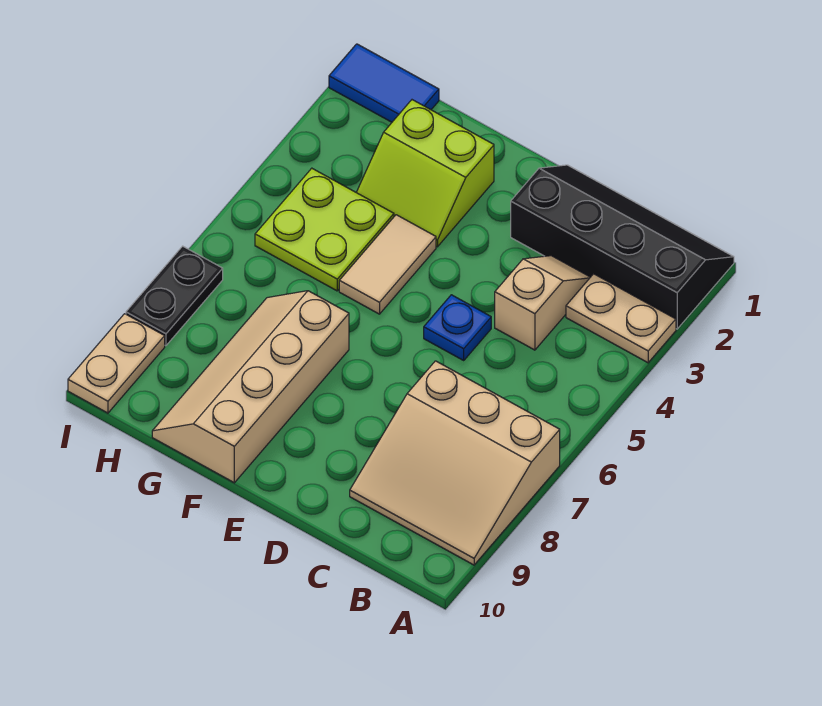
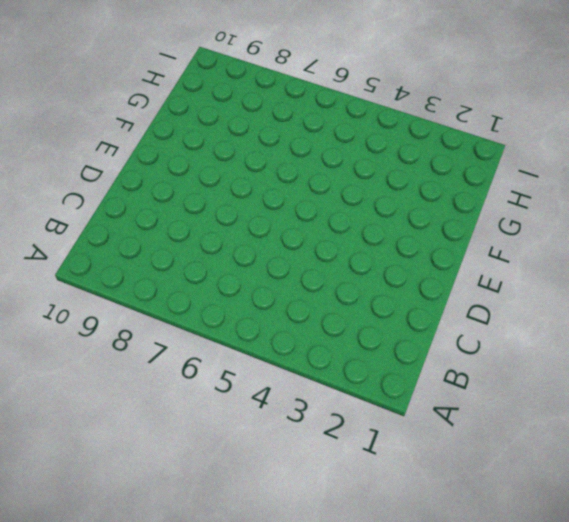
none -> black 2x4 slope [511,165,734,329]
none -> tan 1x2 plate [566,274,676,363]
none -> tan 3x3 slope [350,361,560,565]

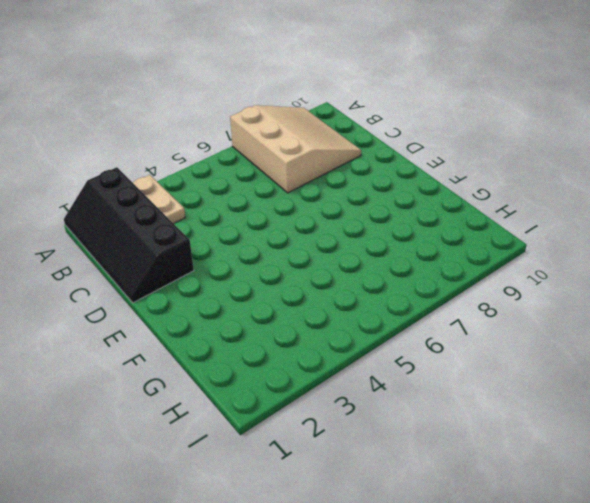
none -> tan 1x2 slope [495,256,590,350]
none -> blue 1x1 plate [424,295,491,360]
none -> lime 2x2 slope [356,100,494,247]

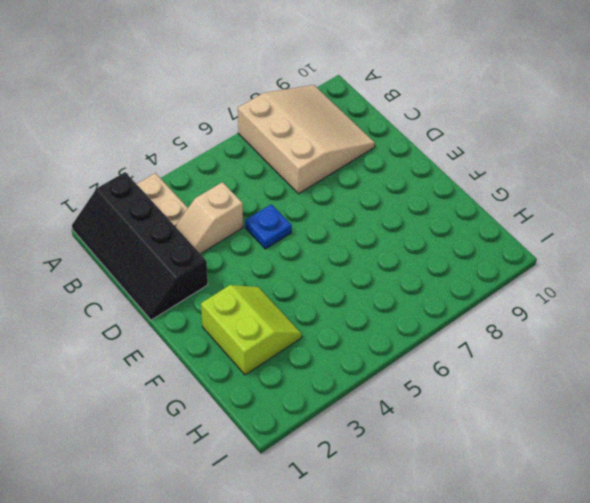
none -> tan 1x2 tile [339,215,436,314]
none -> tan 2x4 slope [152,291,349,483]
none -> lime 2x2 plate [255,168,394,291]

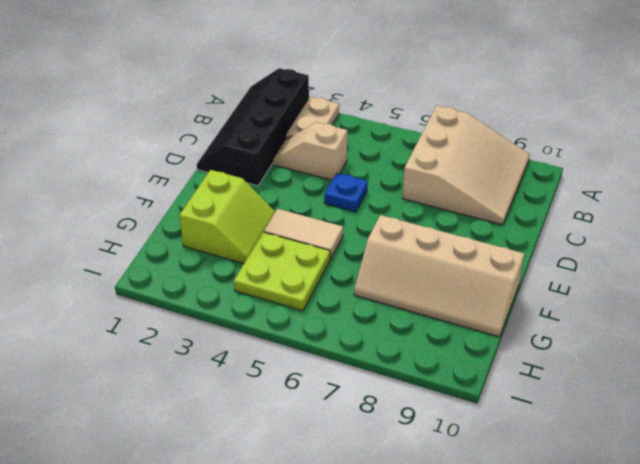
none -> blue 1x2 tile [329,44,439,122]
none -> black 1x2 plate [126,246,223,346]
none -> tan 1x2 plate [68,314,165,413]

